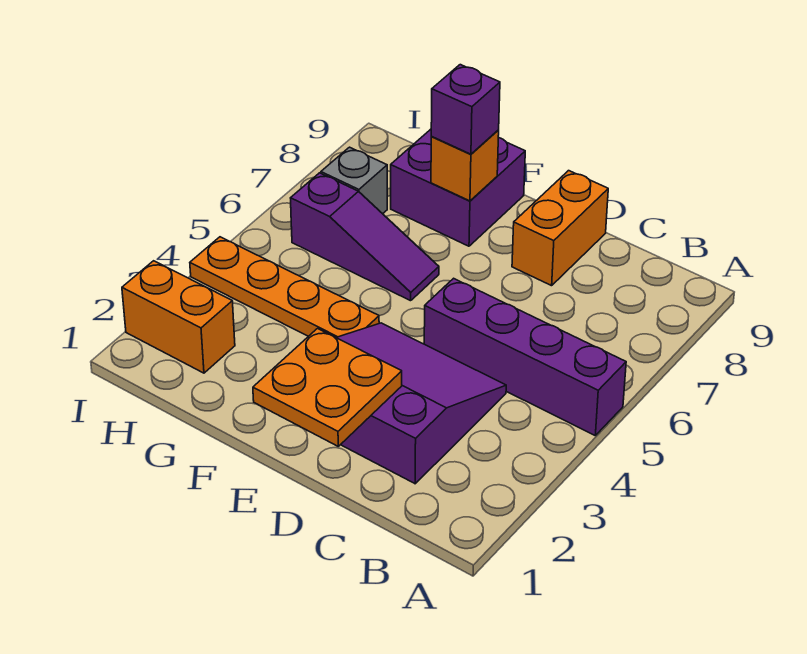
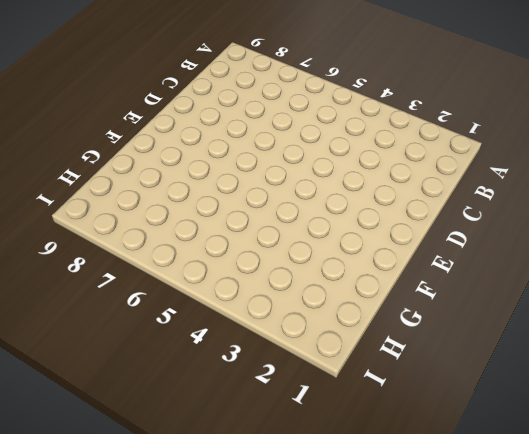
none -> purple 1x4 brick [424,278,626,435]
none -> purple 3x3 slope [336,323,506,484]

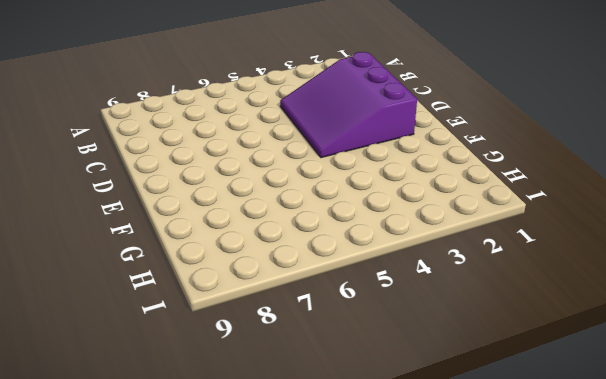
none -> purple 1x4 brick [424,278,626,435]
none -> orange 1x2 brick [512,171,608,286]

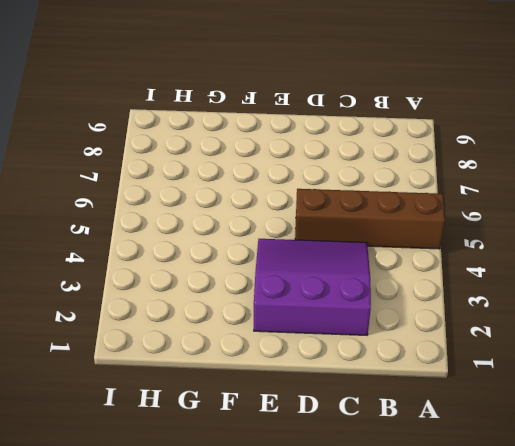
brown 1x4 brick [295,189,445,249] -> purple 1x4 brick [424,278,626,435]
none -> orange 1x2 brick [512,171,608,286]
none -> orange 1x4 plate [190,237,379,337]

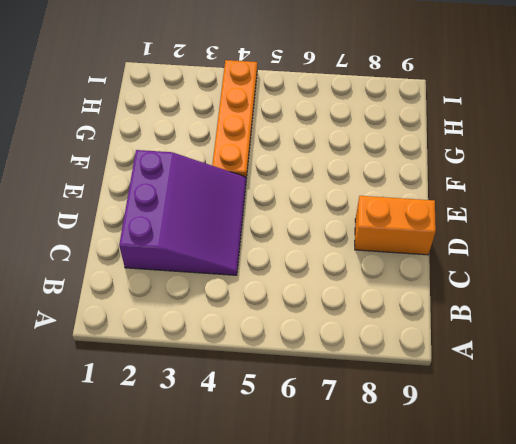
none -> purple 1x4 brick [424,278,626,435]
none -> purple 1x3 slope [291,173,439,301]

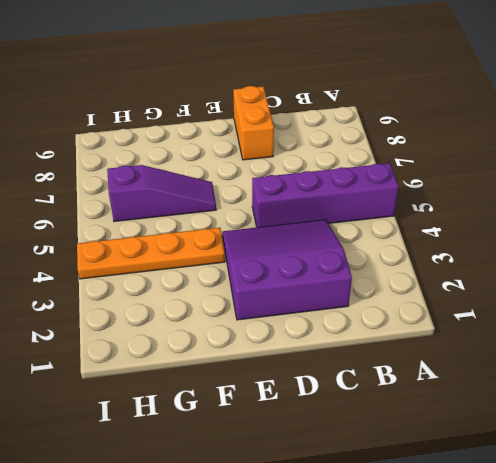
none -> purple 2x2 brick [391,129,525,246]
none -> orange 1x2 brick [122,261,235,373]

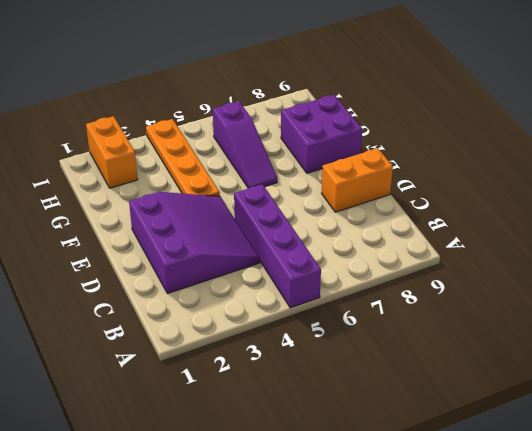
none -> grey 1x1 brick [321,147,387,214]
none -> orange 2x2 plate [253,329,402,446]

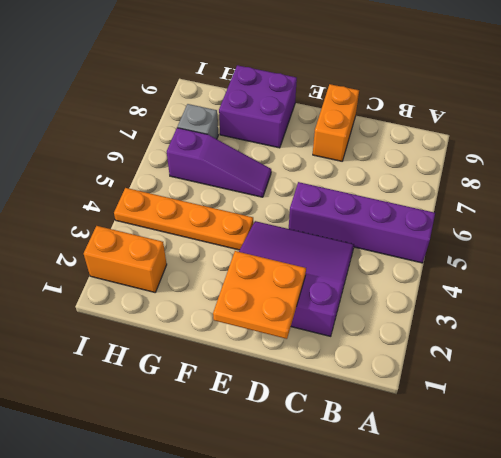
none -> orange 1x1 brick [431,130,499,201]
none -> purple 1x1 brick [431,65,500,154]

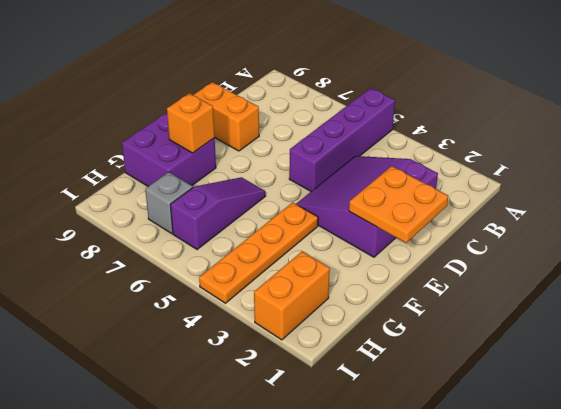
none -> purple 1x1 brick [431,65,500,154]

